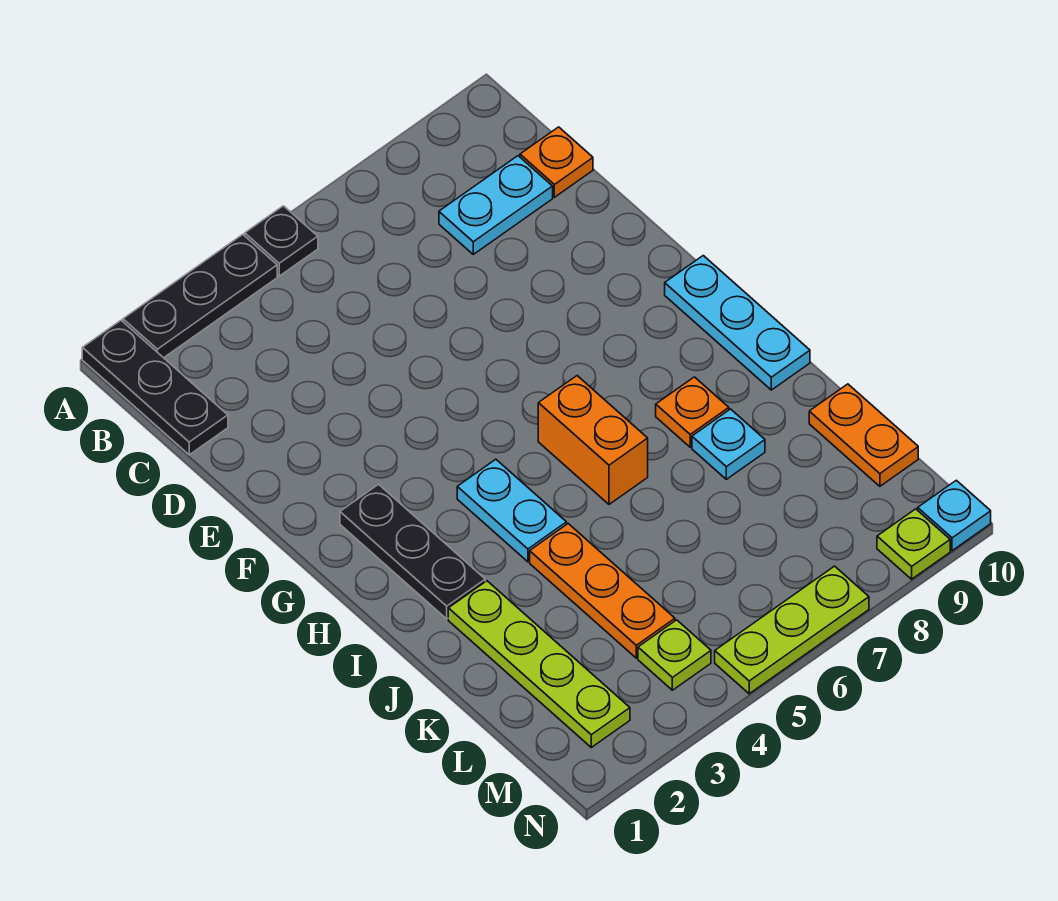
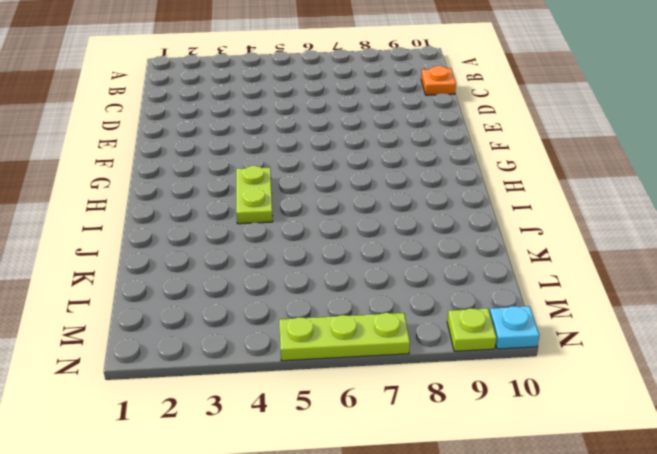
lime 1x2 plate [236,166,273,224] -> cyan 1x2 plate [457,459,567,562]
none -> black 1x3 plate [82,320,228,455]
none -> black 1x3 plate [123,235,277,358]
none -> black 1x1 plate [245,206,318,276]

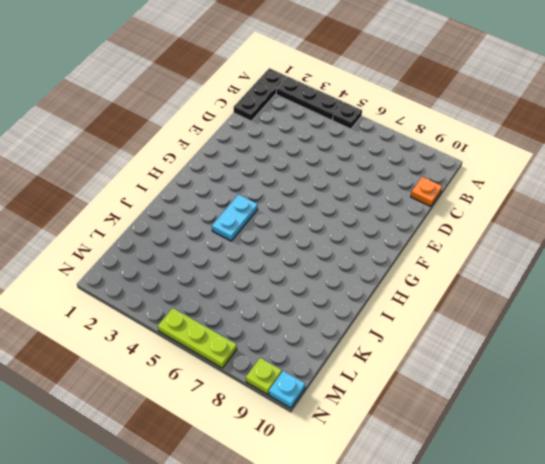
none -> cyan 1x2 plate [439,156,553,254]
none -> black 1x3 plate [340,484,485,619]
none -> cyan 1x3 plate [665,256,810,390]

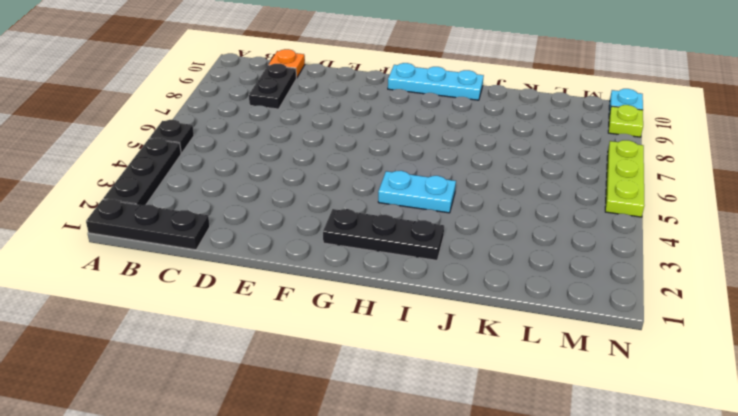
black 1x2 plate [249,64,296,109] -> cyan 1x2 plate [439,156,553,254]
none -> orange 1x2 brick [538,376,648,504]
none -> orange 1x1 plate [656,377,729,447]
none -> lime 1x4 plate [448,581,630,747]

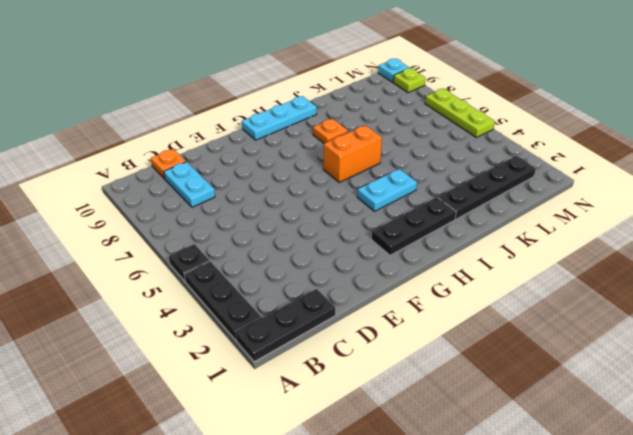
black 1x4 plate [438,156,536,219] -> lime 1x4 plate [448,581,630,747]
none -> orange 1x3 plate [530,524,675,658]
none -> cyan 1x1 plate [692,409,765,479]
none -> orange 1x2 plate [809,384,918,486]

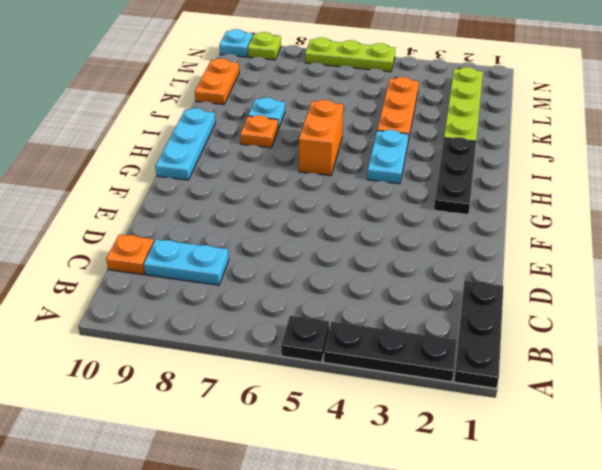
none -> lime 1x1 plate [638,620,711,690]

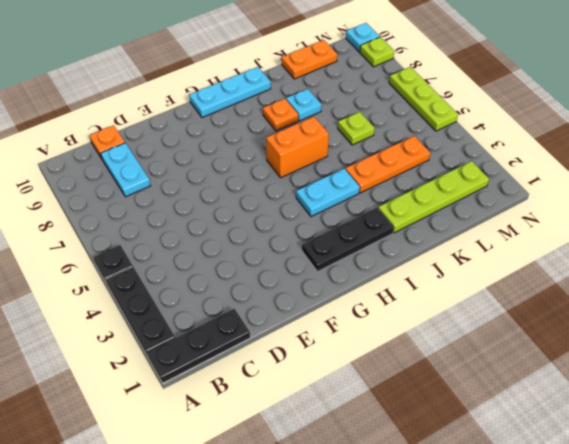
lime 1x1 plate [338,112,375,145] -> lime 1x1 plate moved to [638,620,711,690]

